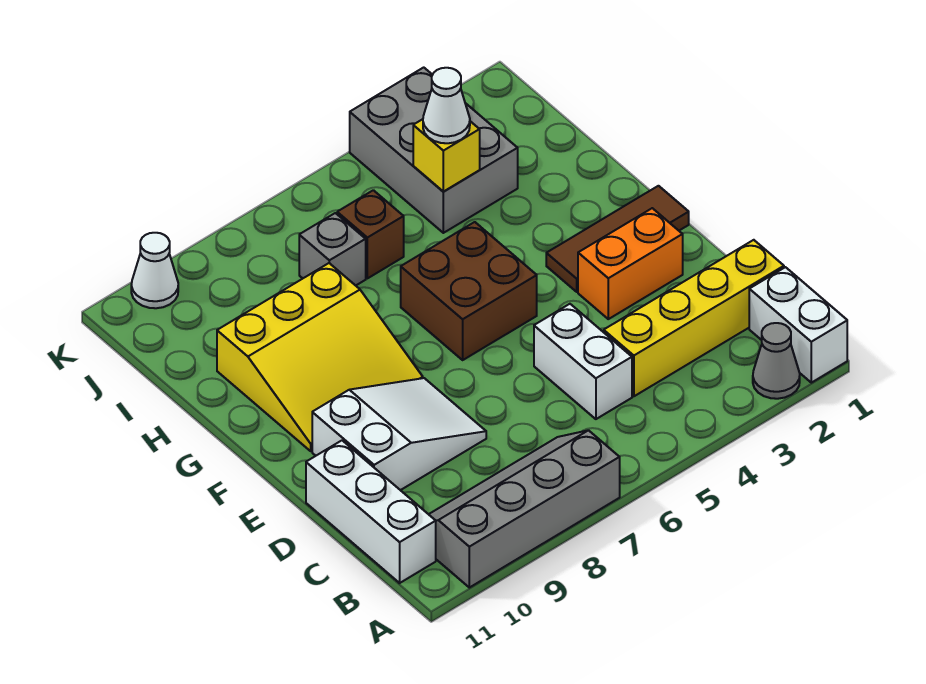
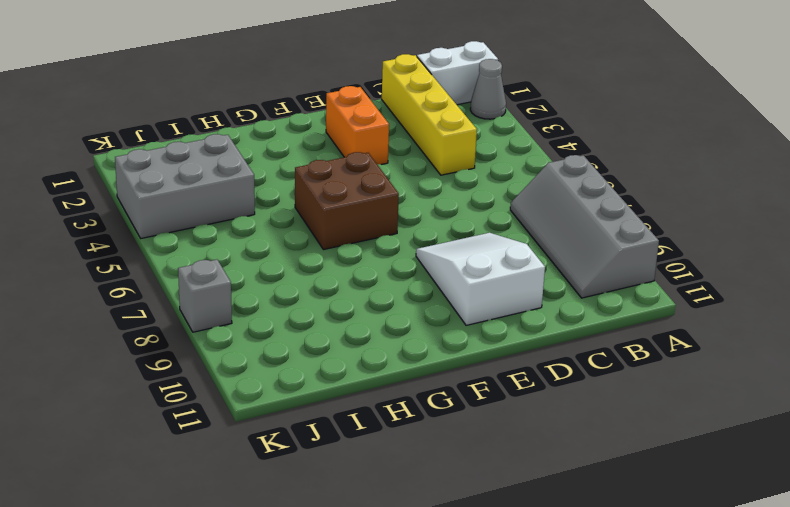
grey 1x1 brick [178,260,232,332] -> grey 1x1 brick moved to [299,213,366,286]
none -> white 1x3 brick [306,441,436,583]
none -> white 1x2 brick [534,304,632,419]
none -> brown 1x3 tile [546,186,689,292]

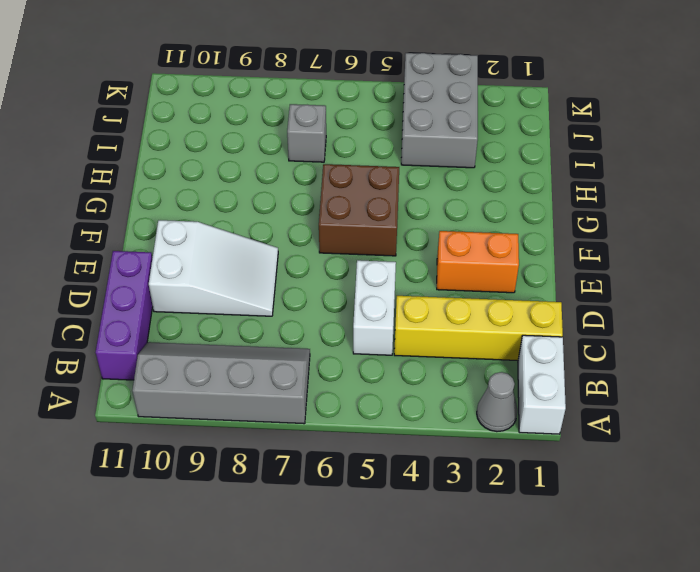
purple 1x3 brick [96,251,153,380] -> white 1x3 brick [306,441,436,583]
none -> brown 1x3 tile [546,186,689,292]
none -> yellow 3x3 slope [217,263,423,451]
none -> brown 1x1 brick [337,190,404,278]

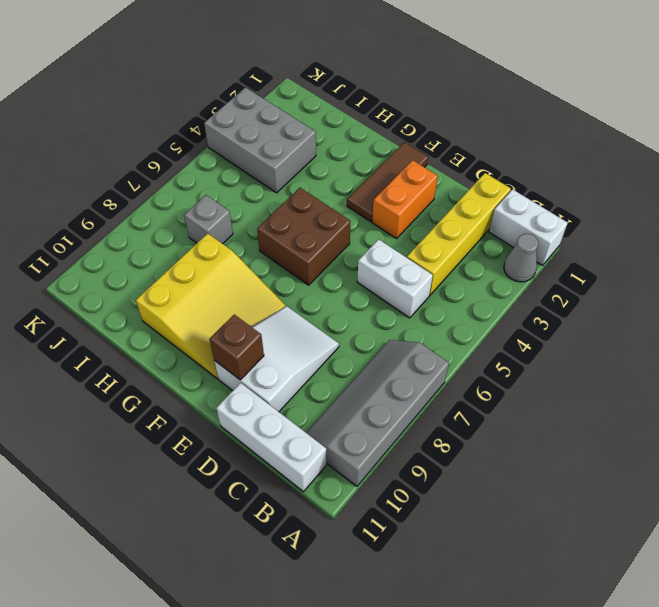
brown 1x1 brick [210,315,264,380] -> brown 1x1 brick moved to [337,190,404,278]
none -> white 1x1 cone [131,233,178,308]
none -> yellow 1x1 brick [413,119,480,192]
none -> white 1x1 cone [423,68,470,143]

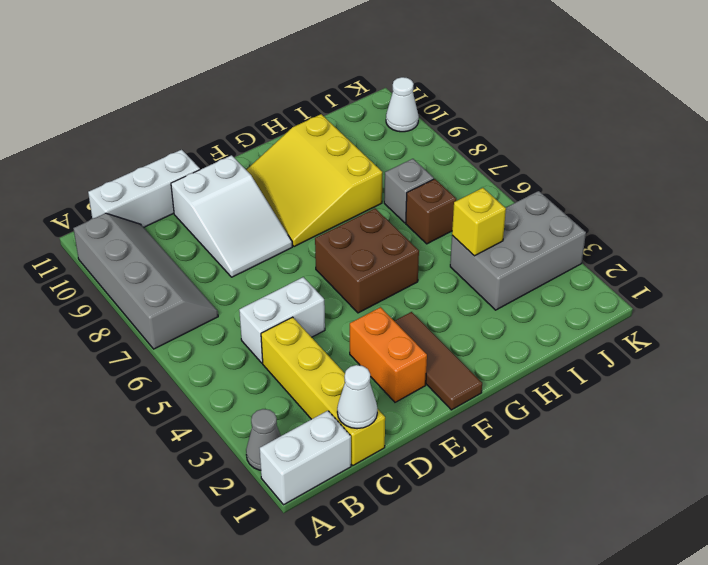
white 1x1 cone [337,365,377,429] -> white 1x1 cone moved to [423,68,470,143]

